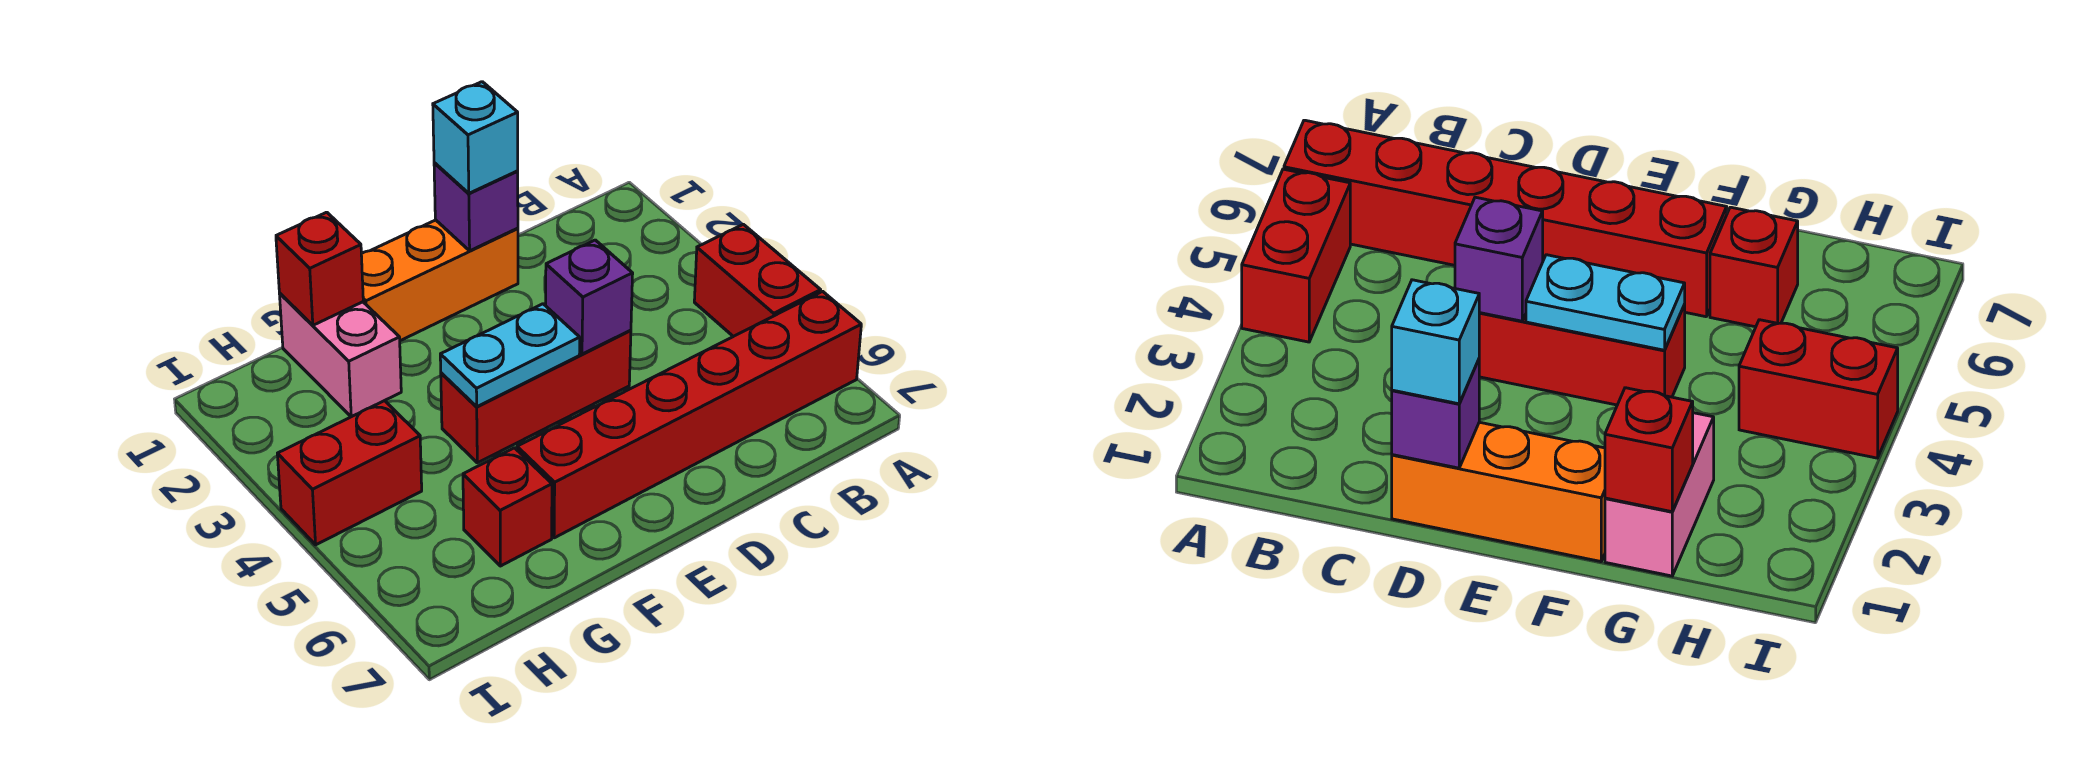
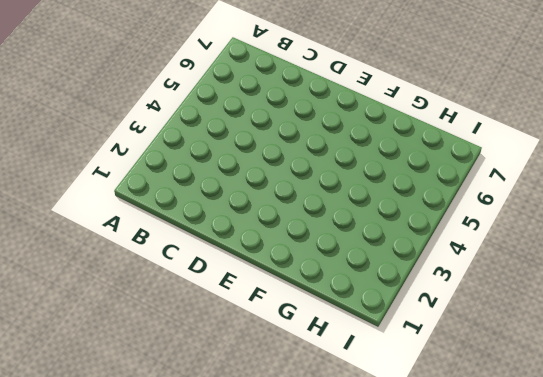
none -> red 1x2 brick [694,224,821,336]
none -> red 1x6 brick [517,291,861,538]
none -> orange 1x3 brick [361,220,518,341]

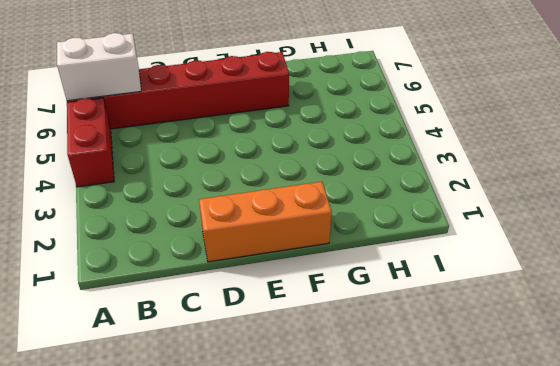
white 1x2 brick [57,33,141,101] -> none
none -> red 1x3 brick [441,330,631,463]
none -> pink 1x2 brick [280,294,401,417]
none -> red 1x1 brick [463,448,552,566]

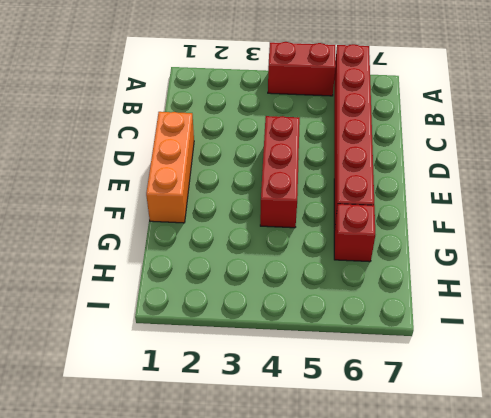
none -> pink 1x2 brick [280,294,401,417]
none -> red 1x2 brick [277,401,422,545]
none -> purple 1x1 brick [434,163,518,251]

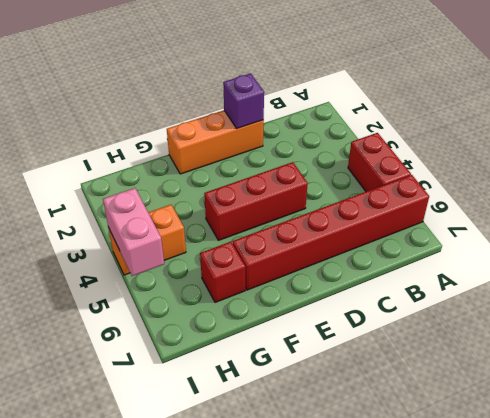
orange 1x2 brick [108,205,186,275] -> red 1x2 brick [277,401,422,545]
pink 1x2 brick [103,188,164,276] -> pink 1x2 brick moved to [280,294,401,417]
none -> purple 1x1 brick [546,240,633,354]
none -> cyan 1x2 plate [440,304,580,407]
none -> red 1x1 brick [276,212,363,325]

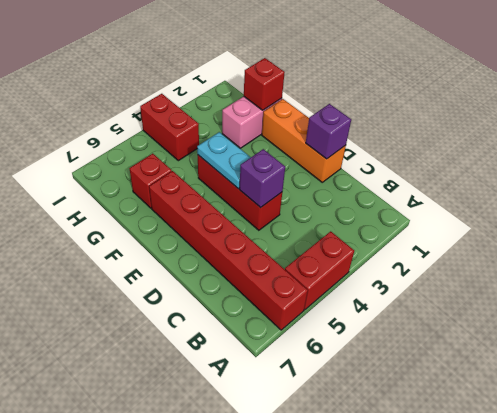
none -> cyan 1x1 brick [433,82,518,193]

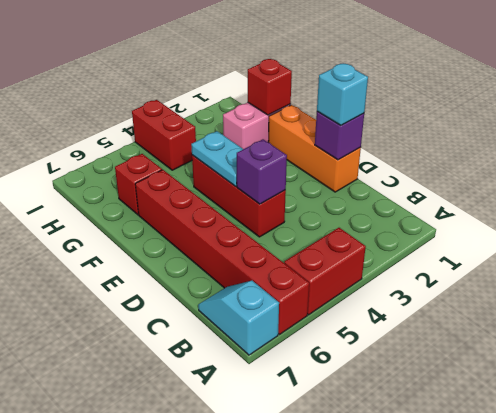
cyan 1x2 slope [198,281,279,355] -> none

